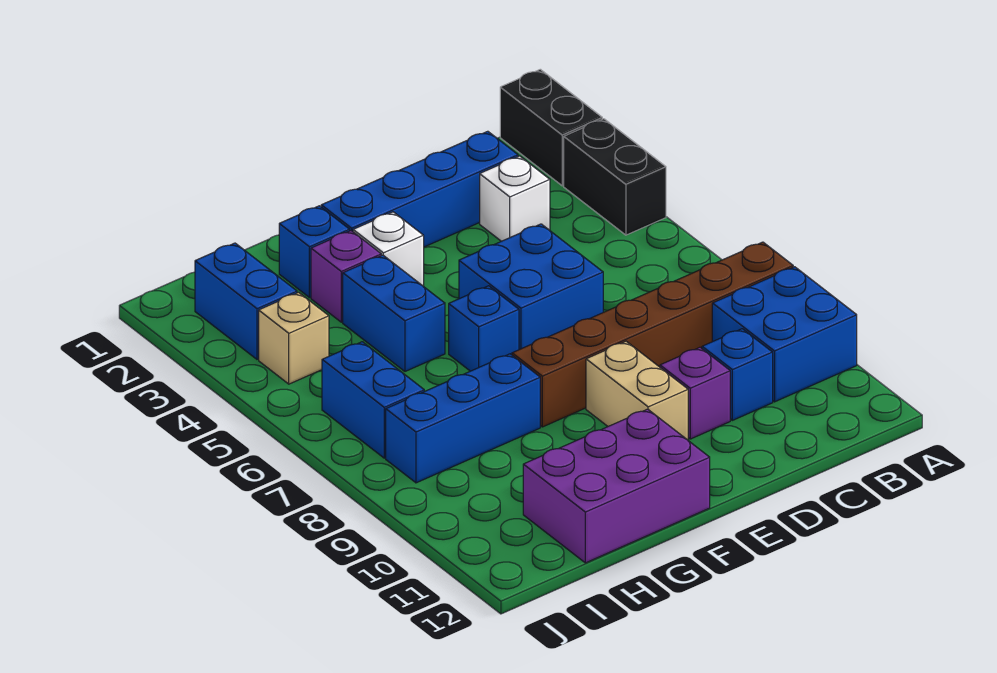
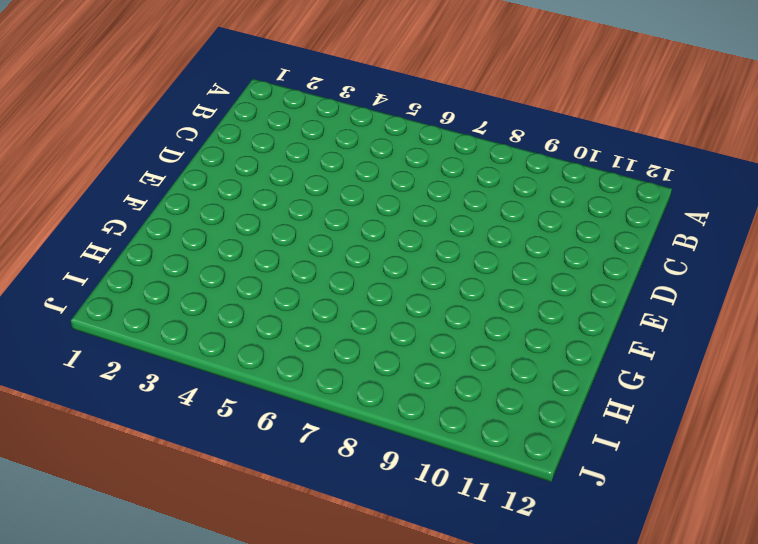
none -> black 1x2 brick [500,69,602,186]
none -> black 1x2 brick [564,119,666,235]
none -> brown 1x6 brick [512,242,793,427]

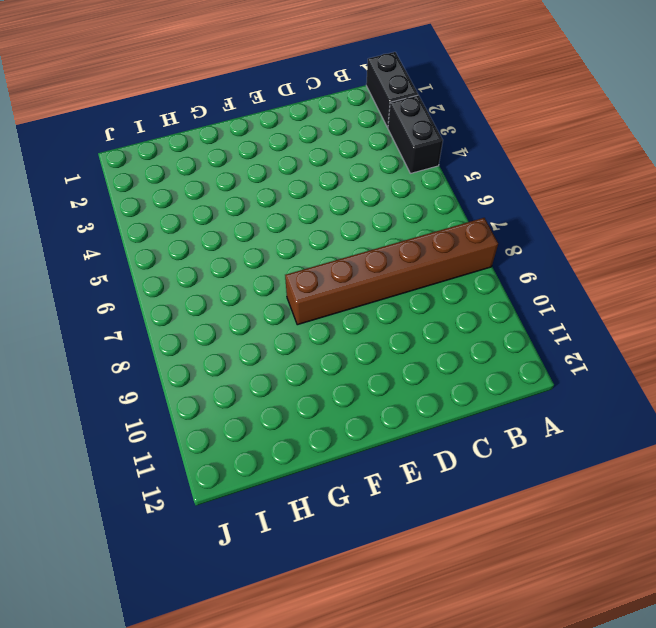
none -> blue 2x2 brick [712,267,857,402]
none -> blue 1x4 brick [321,131,518,247]
none -> white 1x1 brick [480,156,550,241]

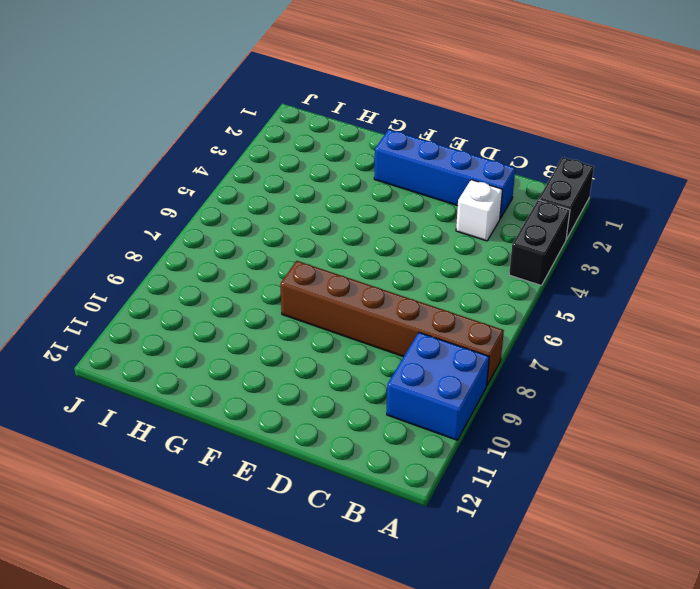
none -> blue 1x1 brick [702,329,773,420]
none -> blue 2x2 brick [459,224,603,350]
none -> purple 1x1 brick [660,347,730,439]

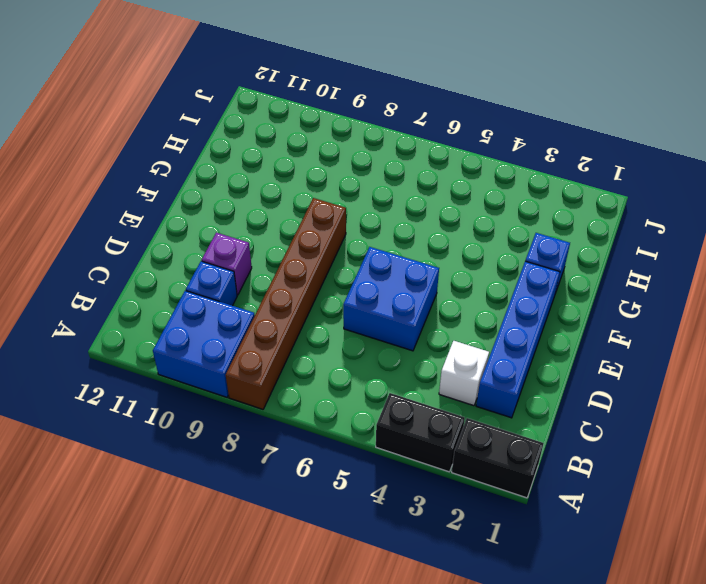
none -> tan 1x2 brick [586,341,688,440]
none -> white 1x1 brick [353,212,424,286]
none -> blue 1x1 brick [449,286,519,371]

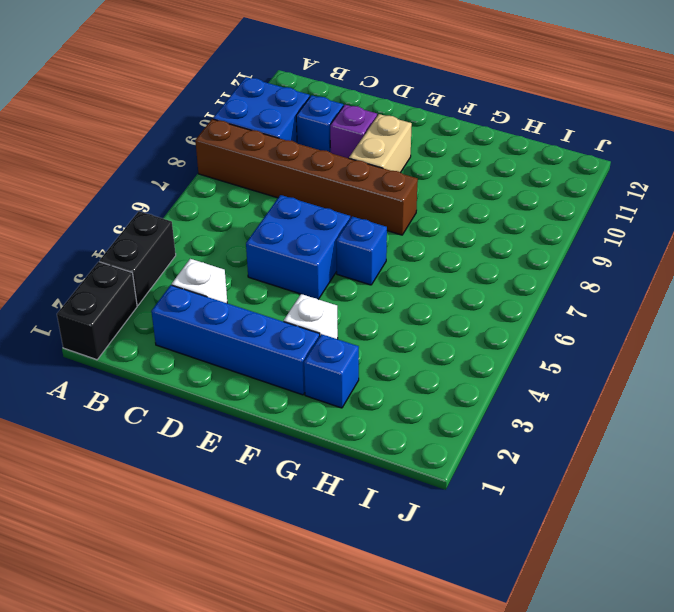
none -> purple 2x3 brick [523,409,710,563]
none -> purple 1x1 brick [311,231,381,322]
none -> blue 1x2 brick [343,255,445,371]

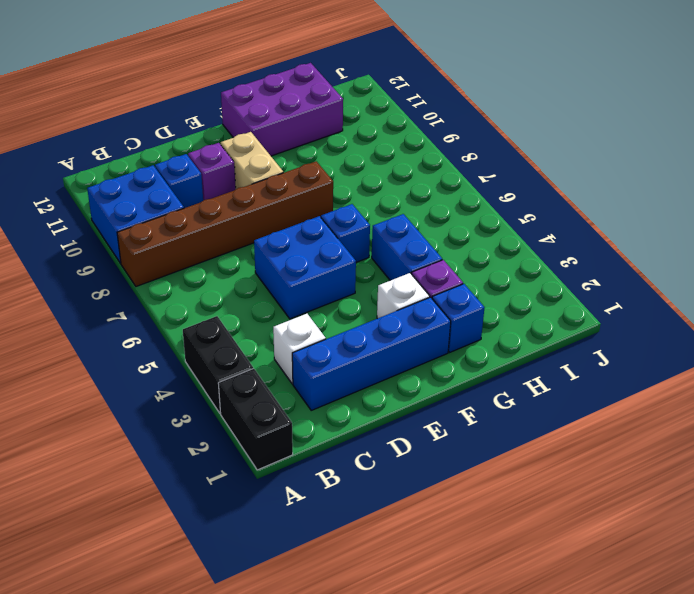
none -> blue 1x3 brick [386,354,540,483]
none -> blue 1x2 brick [195,243,297,359]
none -> tan 1x1 brick [259,292,329,384]

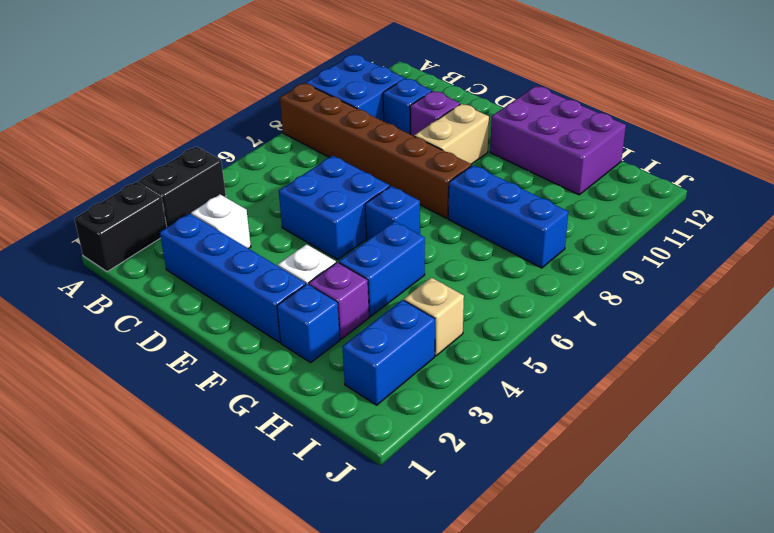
none -> blue 1x2 brick [322,342,424,458]

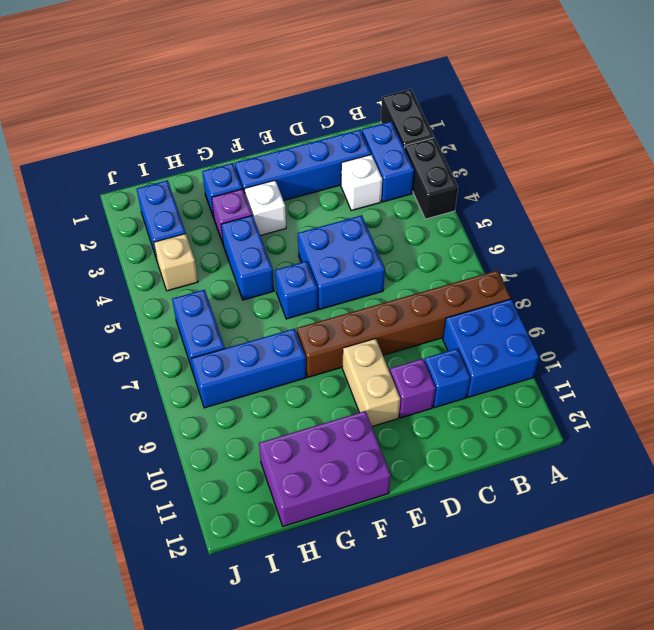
blue 1x2 brick [362,121,414,202] -> none

